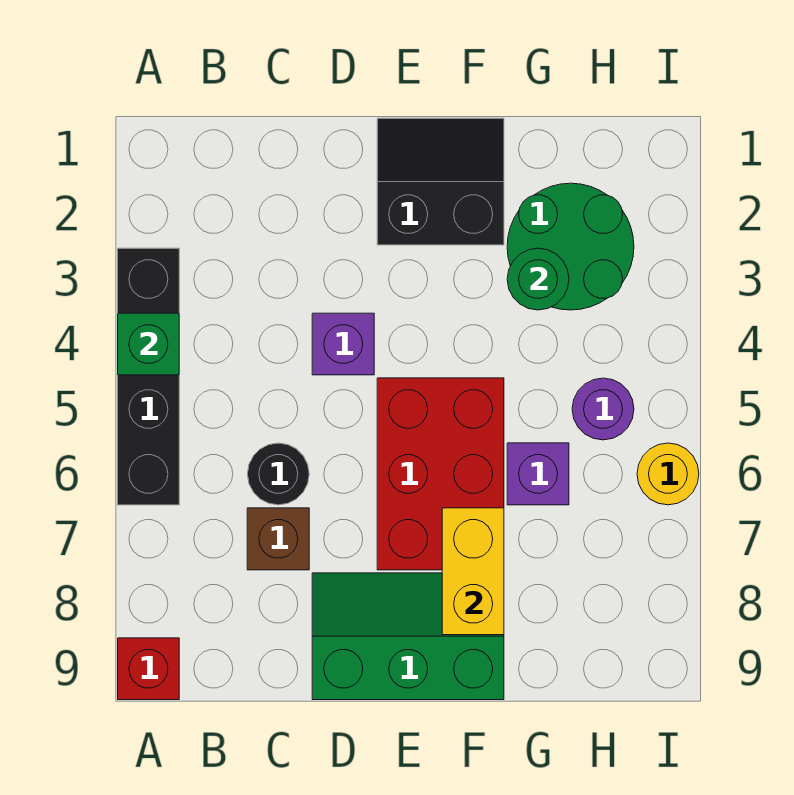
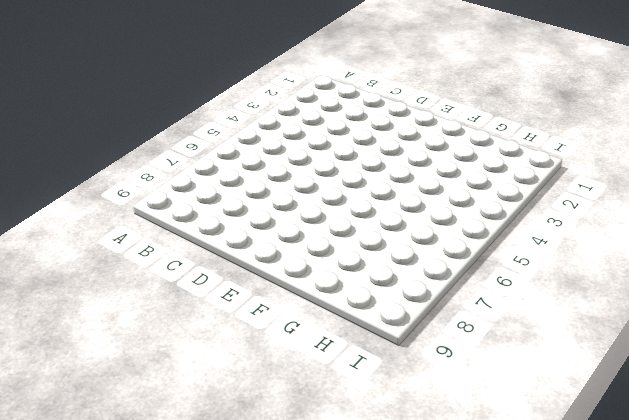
none -> black 1x4 brick [118,248,179,505]
none -> red 1x1 brick [118,638,179,700]
none -> black 1x1 round brick [248,443,309,505]

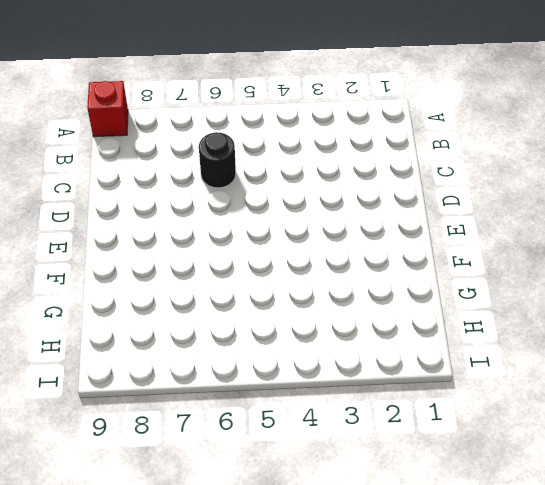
none -> black 1x4 brick [118,248,179,505]
none -> brown 1x1 brick [247,508,309,570]
none -> purple 1x1 brick [312,313,374,375]

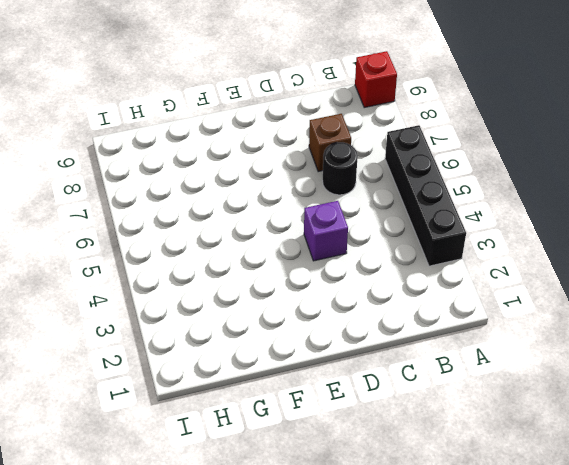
none -> green 2x3 slope [312,573,504,700]
none -> black 2x2 slope [377,118,504,245]
none -> red 2x3 brick [377,378,504,570]

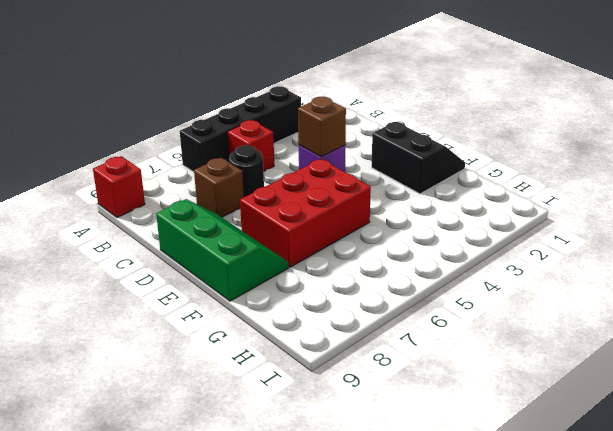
red 1x1 brick [228,120,274,172] -> none
brown 1x1 brick [298,97,346,157] -> none
none -> green 2x2 round brick [507,183,634,310]
none -> purple 1x1 brick [507,443,569,505]
none -> purple 1x1 round brick [572,378,634,440]

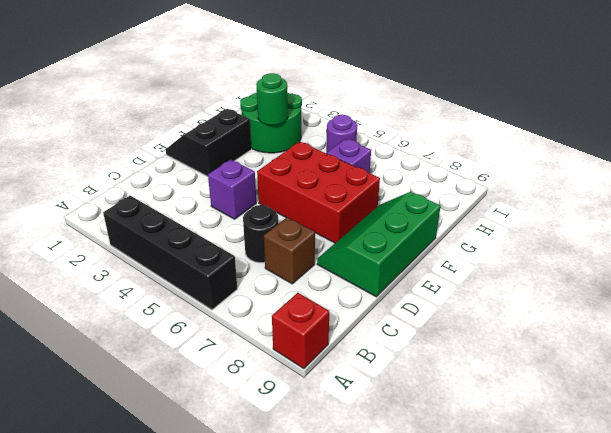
none -> yellow 1x1 round brick [637,443,699,505]
none -> green 1x1 brick [118,313,179,375]
none -> yellow 1x2 brick [442,508,504,635]

